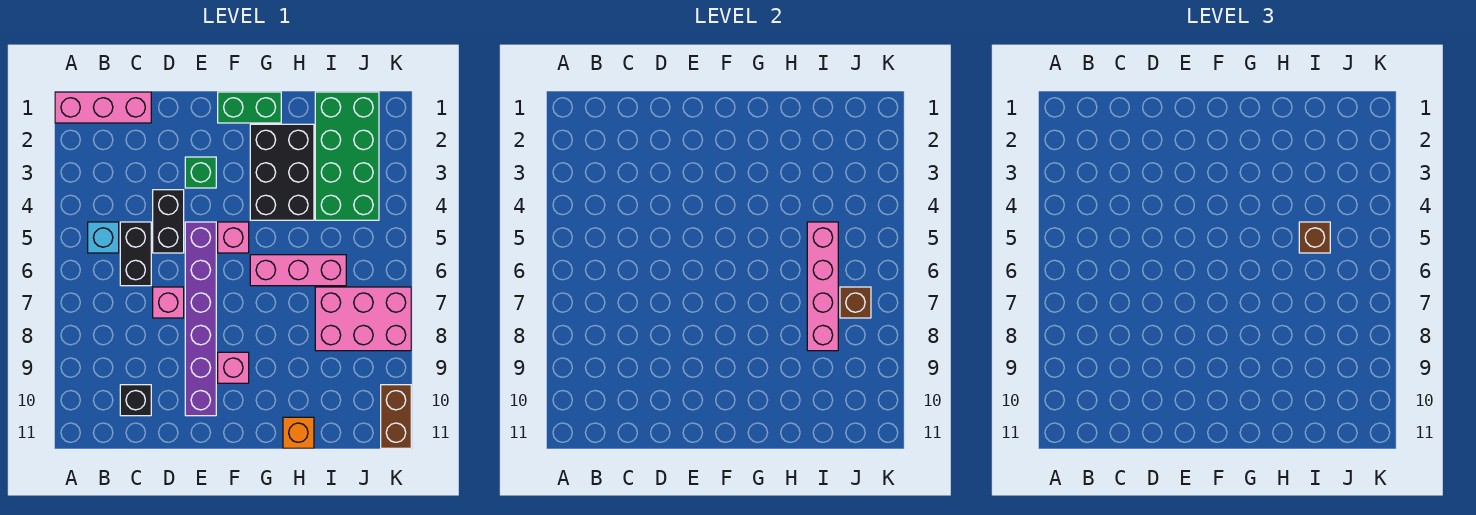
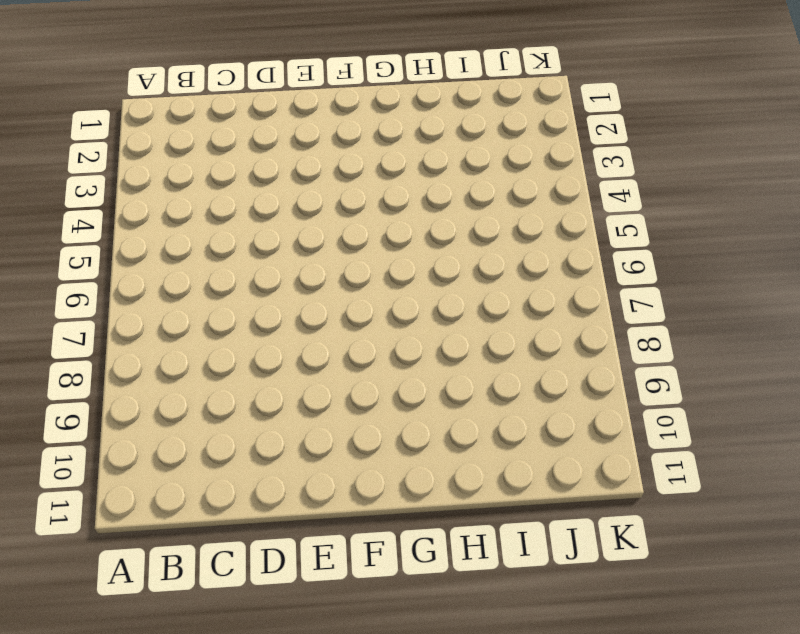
none -> pink 1x3 brick [55,92,151,123]
none -> cyan 1x1 brick [88,222,119,253]
none -> black 1x2 brick [120,222,151,286]

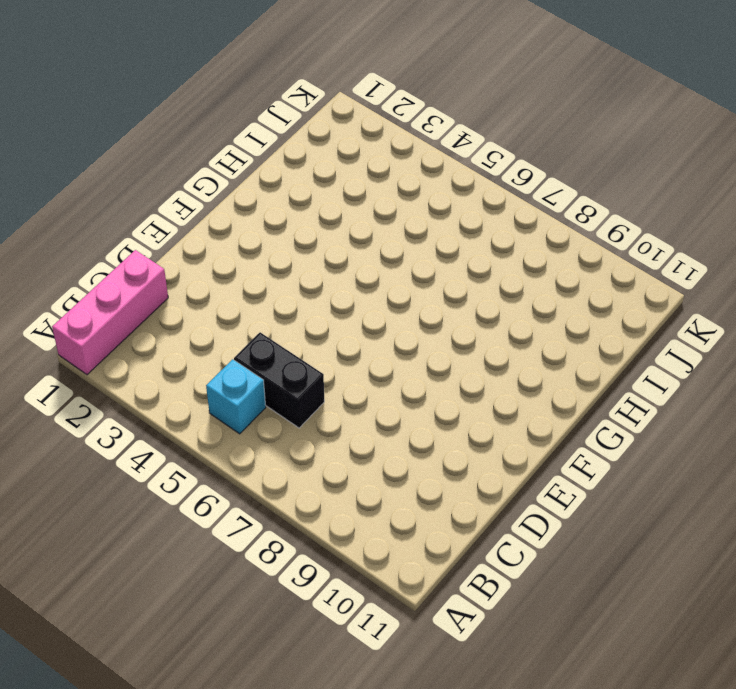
none -> black 1x1 brick [120,385,151,416]
none -> black 1x2 brick [153,190,184,253]
none -> pink 1x1 brick [153,287,184,318]

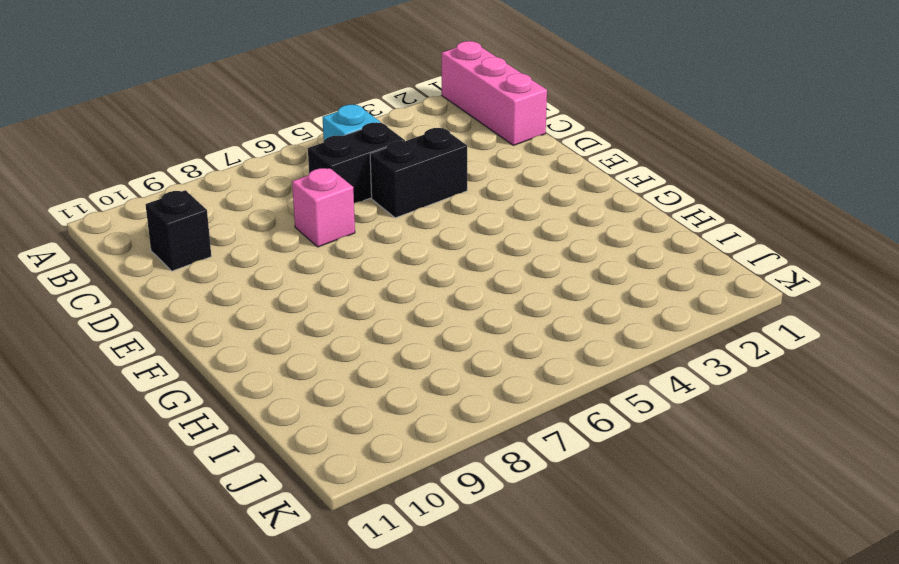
none -> green 1x1 brick [185,157,216,188]
none -> purple 1x6 brick [185,222,216,416]
none -> green 1x2 brick [218,92,281,123]

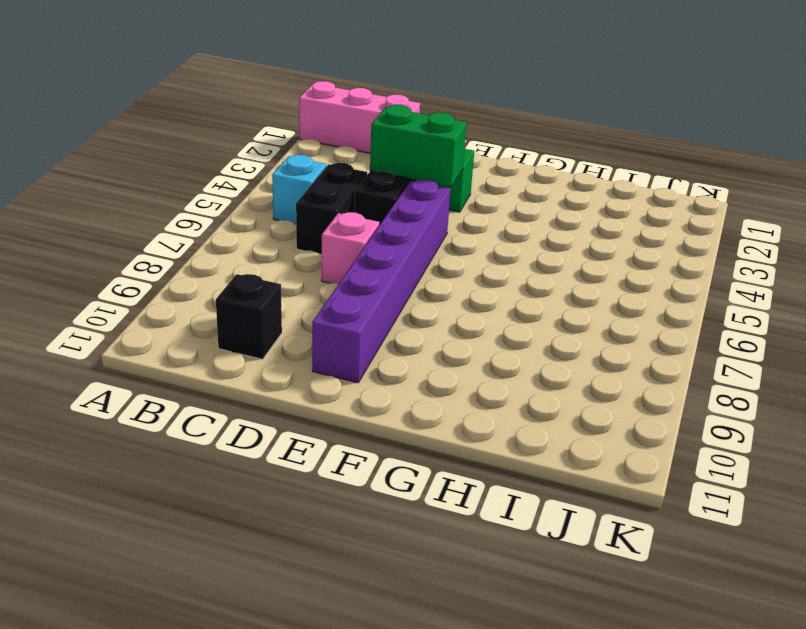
green 1x2 brick [370,105,467,187] -> green 1x2 brick moved to [218,92,281,123]
none -> pink 1x1 brick [218,222,249,253]
none -> pink 1x1 brick [218,352,249,383]
none -> black 2x3 brick [250,124,314,220]

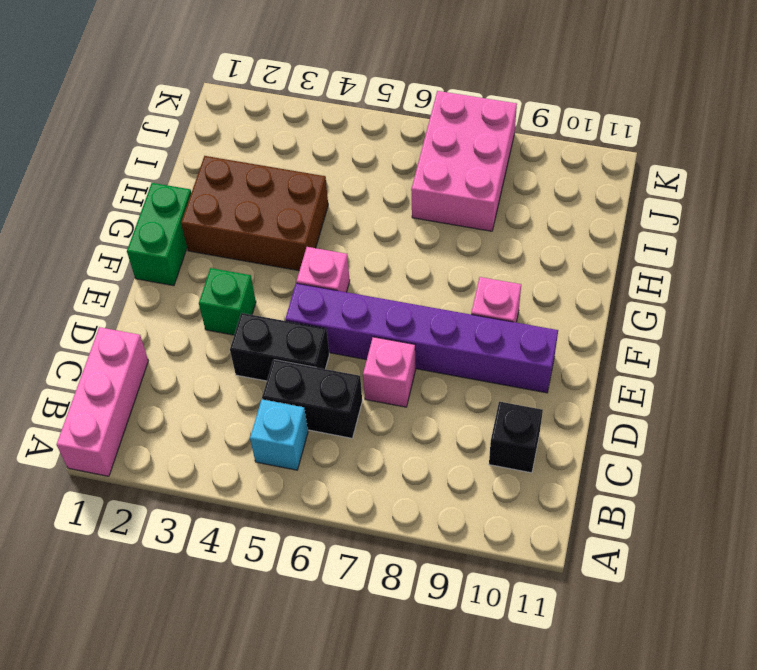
brown 2x3 brick [181,156,328,271] -> black 2x3 brick [250,124,314,220]
none -> pink 1x3 brick [250,255,346,286]
none -> orange 1x1 brick [283,417,314,448]
none -> green 2x4 brick [315,92,379,220]

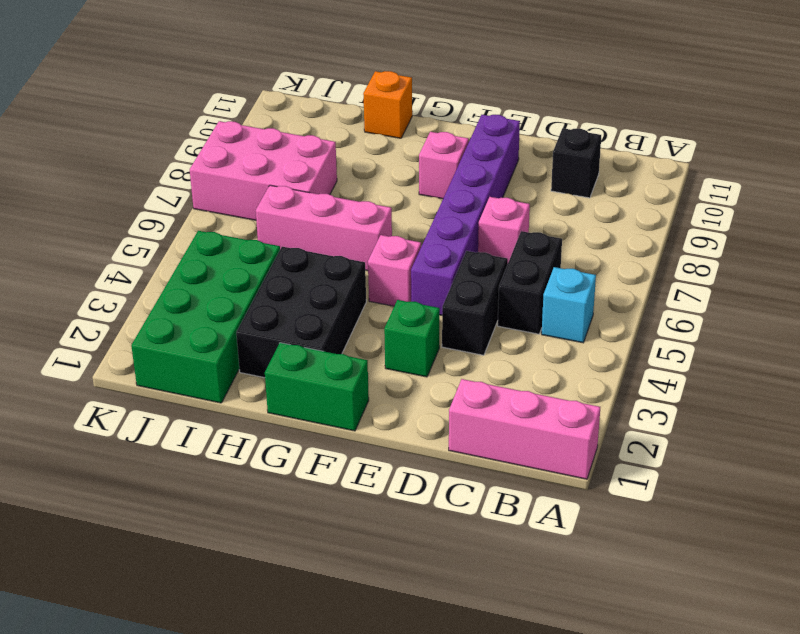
none -> brown 1x2 brick [381,385,411,448]
none -> pink 1x4 brick [807,222,838,351]
none -> brown 1x1 brick [840,287,871,318]

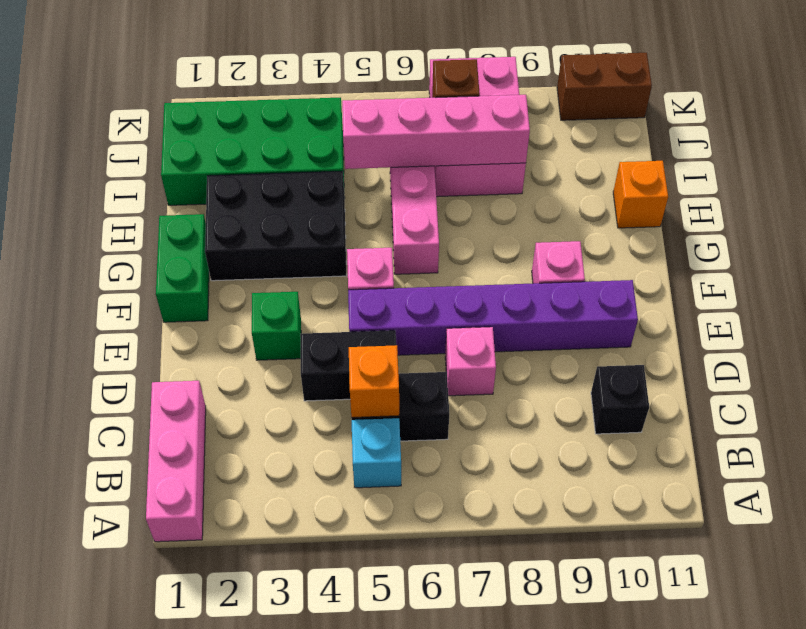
orange 1x1 brick [349,345,399,418] -> none
none -> brown 1x1 brick [1299,222,1330,253]

